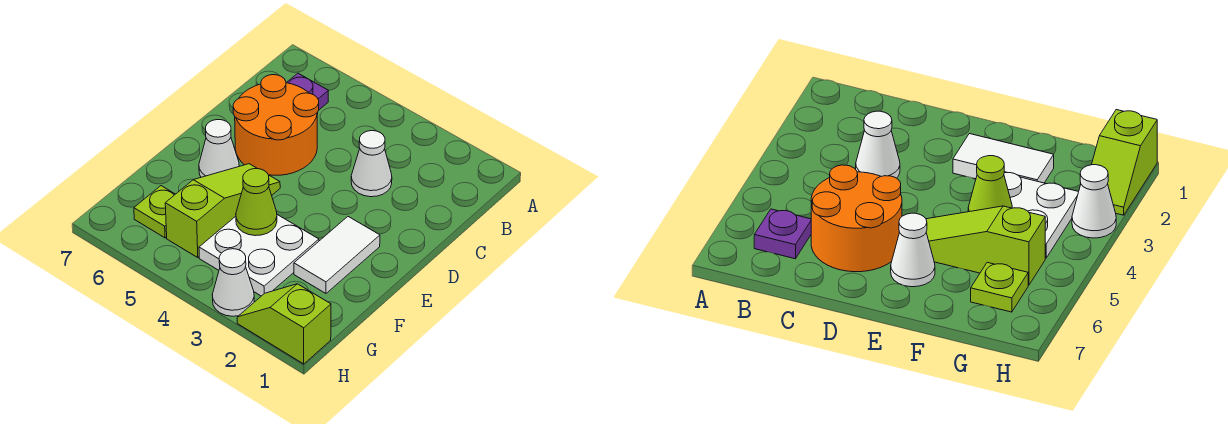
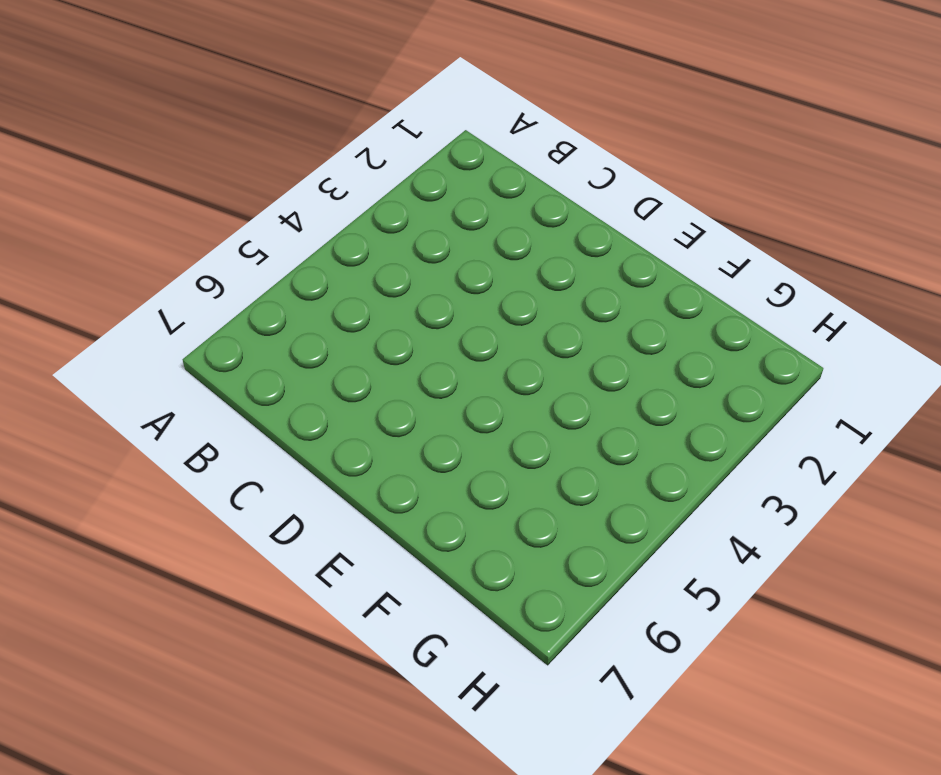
none -> purple 1x1 plate [287,73,329,110]
none -> white 1x1 cone [351,131,392,197]

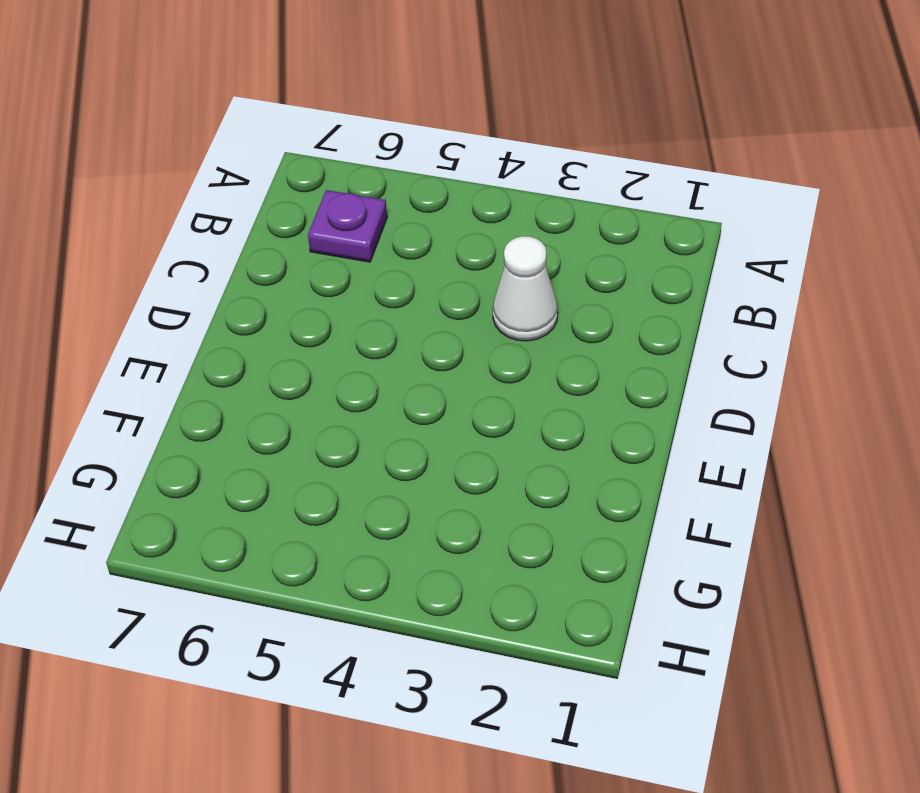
none -> orange 2x2 round brick [233,75,319,175]
none -> white 1x2 tile [294,217,380,293]

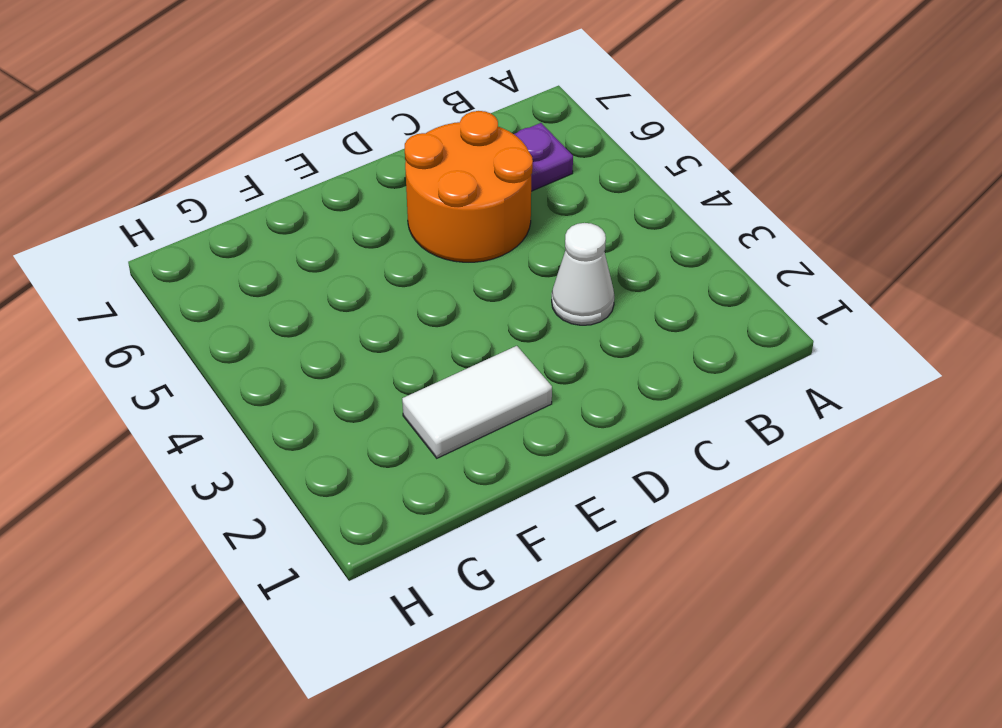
none -> lime 1x3 slope [165,164,280,258]
none -> white 1x1 cone [199,120,239,177]

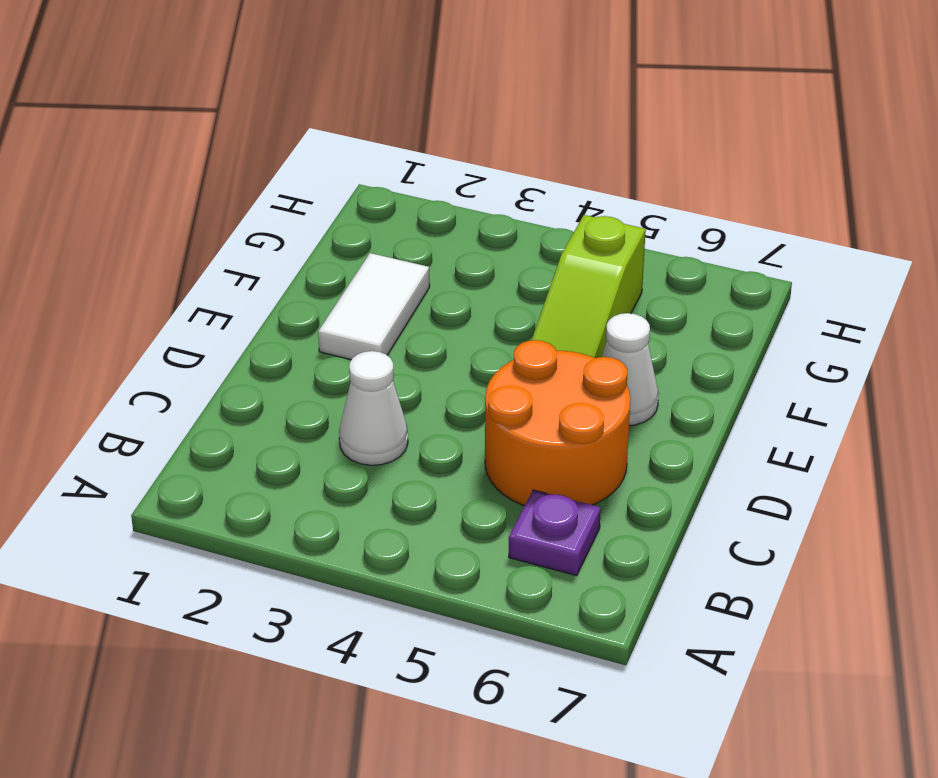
none -> white 2x2 plate [199,215,319,296]
none -> lime 1x1 plate [134,186,175,238]

